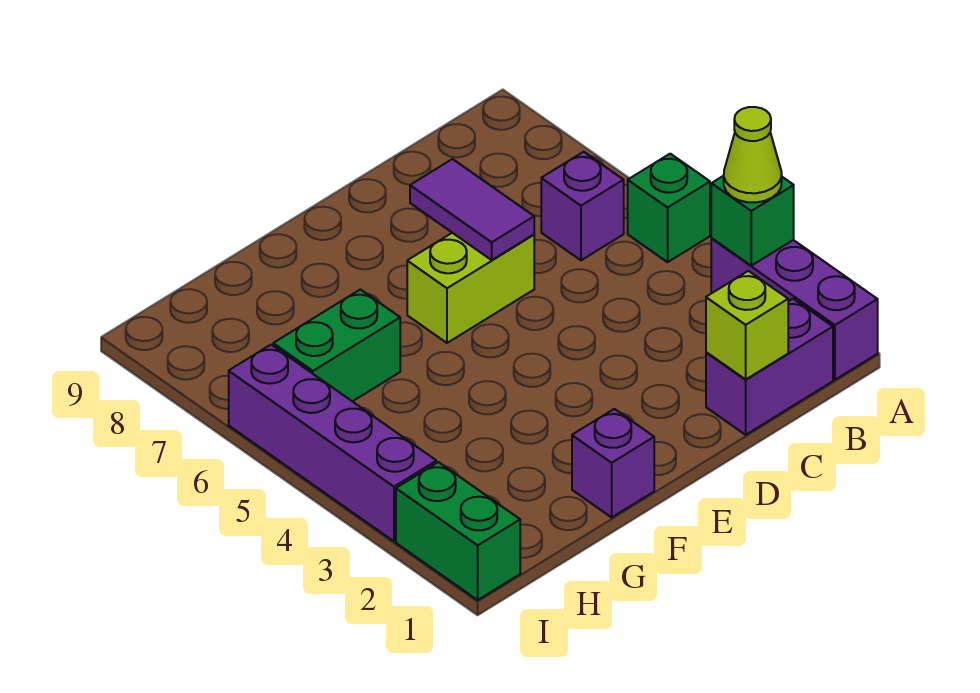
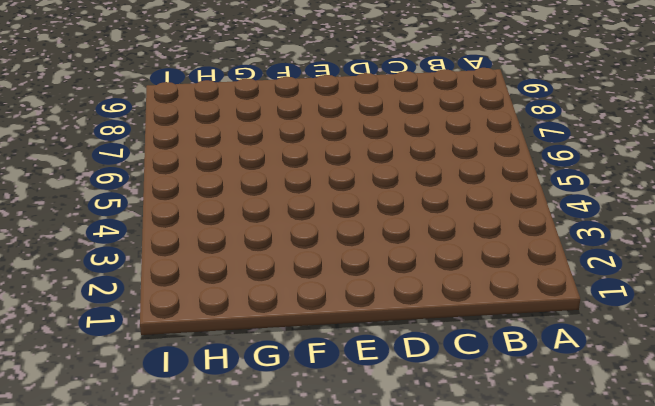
none -> purple 1x3 brick [711,239,878,380]
none -> green 1x1 brick [628,154,710,262]
none -> purple 1x2 brick [706,299,833,435]

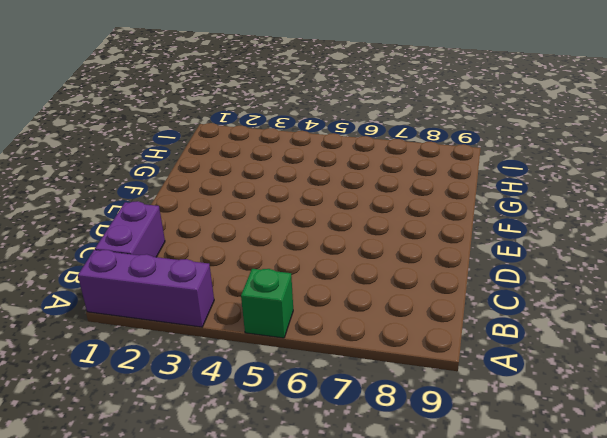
none -> purple 1x1 brick [541,152,624,260]
none -> lime 1x2 brick [407,233,534,343]
none -> purple 1x1 brick [572,409,654,517]

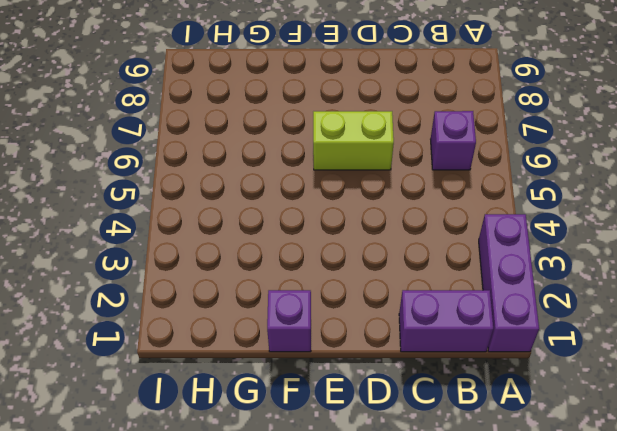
none -> green 1x1 brick [628,154,710,262]
none -> green 1x2 brick [273,289,400,402]
none -> green 1x2 brick [396,462,520,600]

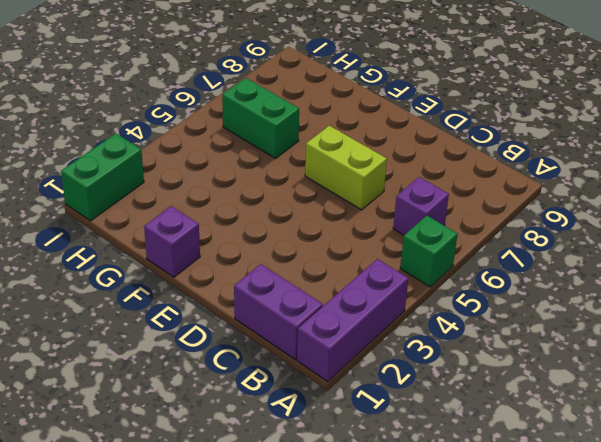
none -> purple 1x4 brick [229,345,436,541]
none -> green 1x1 brick [711,176,794,266]
none -> lime 1x1 brick [706,271,788,379]

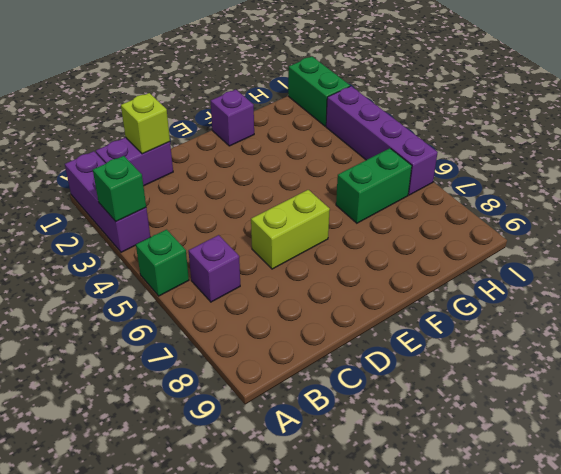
none -> purple 1x2 tile [410,159,534,260]
none -> lime 1x1 cone [724,107,782,202]

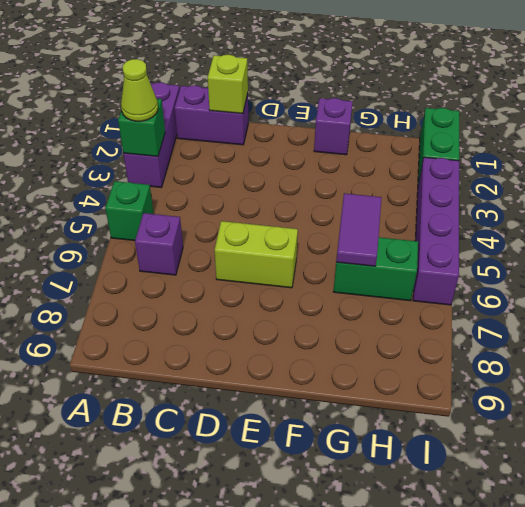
purple 1x2 tile [336,193,382,266] -> purple 1x2 tile moved to [410,159,534,260]

